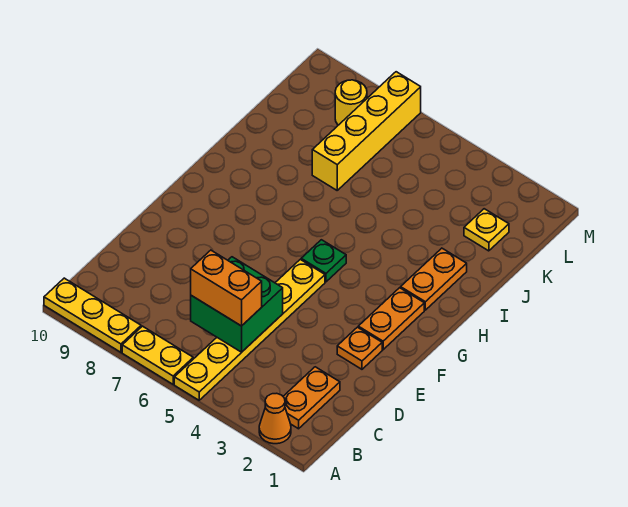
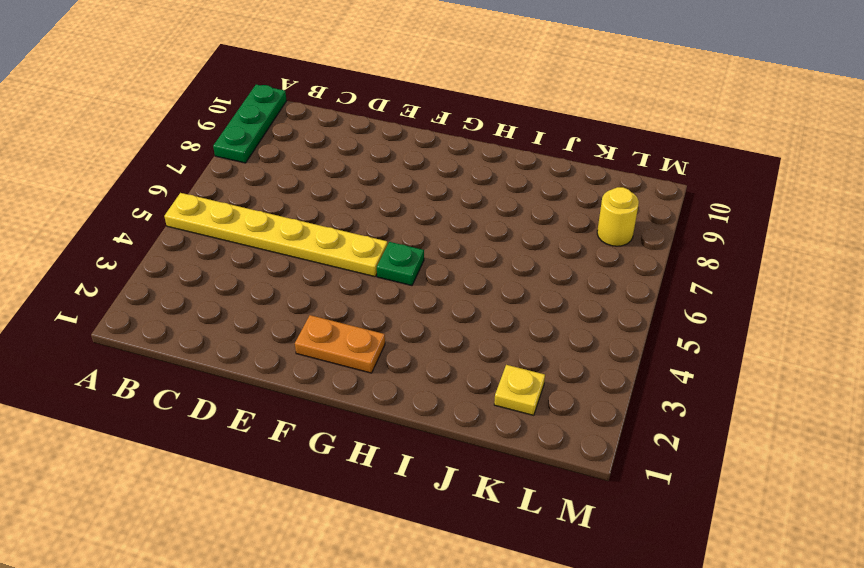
green 1x3 plate [213,85,287,163] -> yellow 1x3 plate [44,278,141,352]
none -> orange 1x1 cone [259,393,291,444]
none -> yellow 1x2 plate [122,326,193,384]
none -> orange 1x2 plate [283,367,340,429]

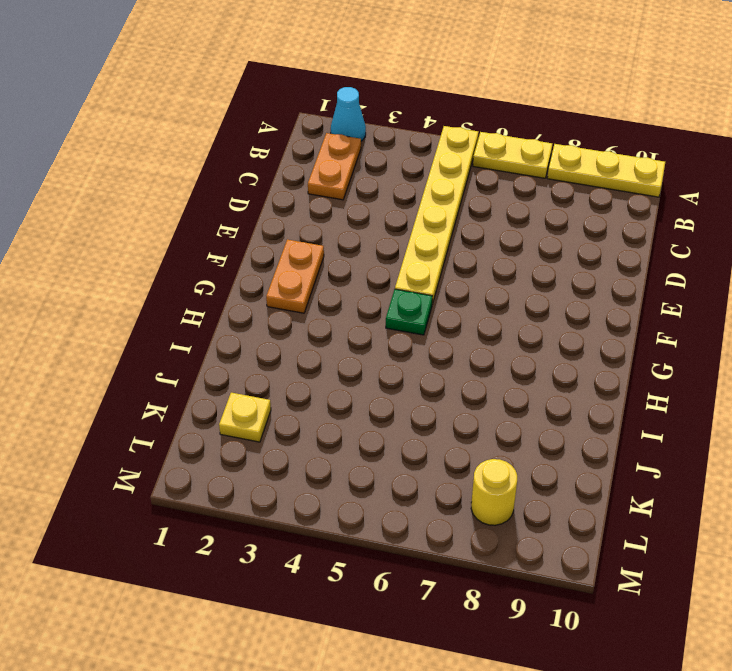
cyan 1x1 cone [331,87,366,141] -> orange 1x1 cone [259,393,291,444]
none -> orange 1x1 plate [337,327,382,369]
none -> orange 1x2 plate [401,248,467,310]
none -> yellow 1x4 brick [312,72,421,190]

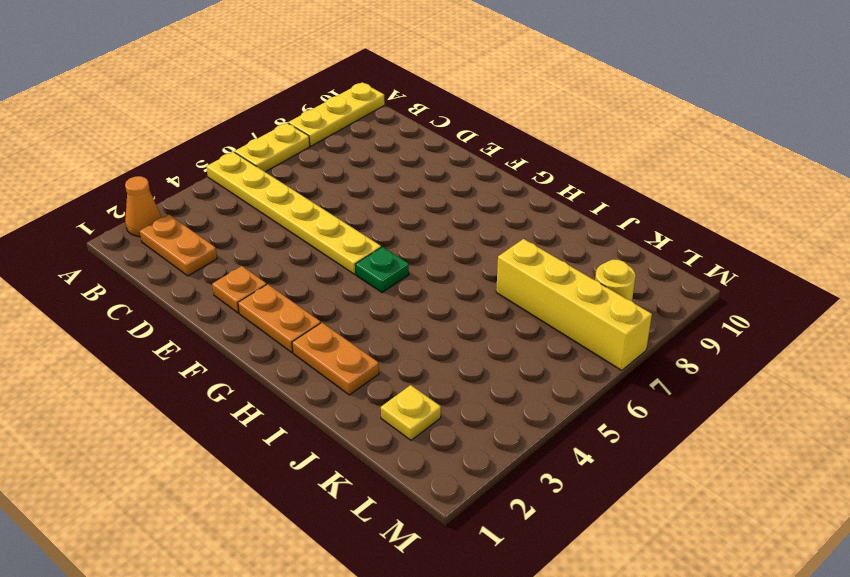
none -> green 2x2 brick [191,257,283,352]
none -> orange 1x2 brick [191,250,262,326]

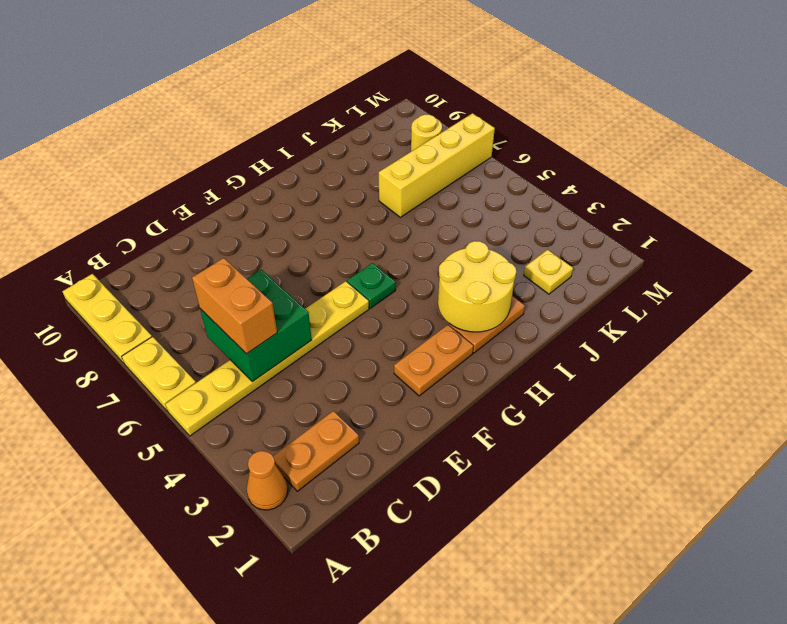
yellow 2x2 round brick [438,241,516,332] -> none
none -> orange 1x1 plate [337,327,382,369]

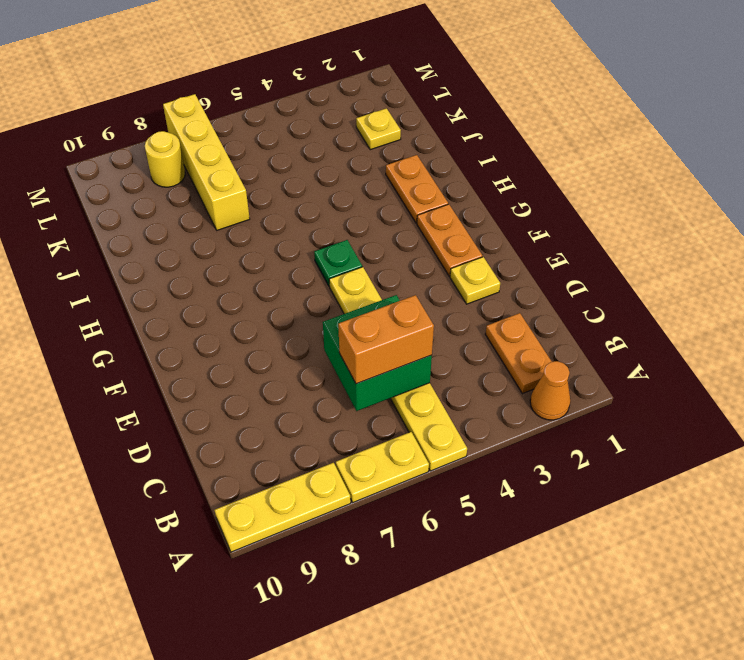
yellow 1x1 plate [450,257,500,304] -> orange 1x1 plate [337,327,382,369]

